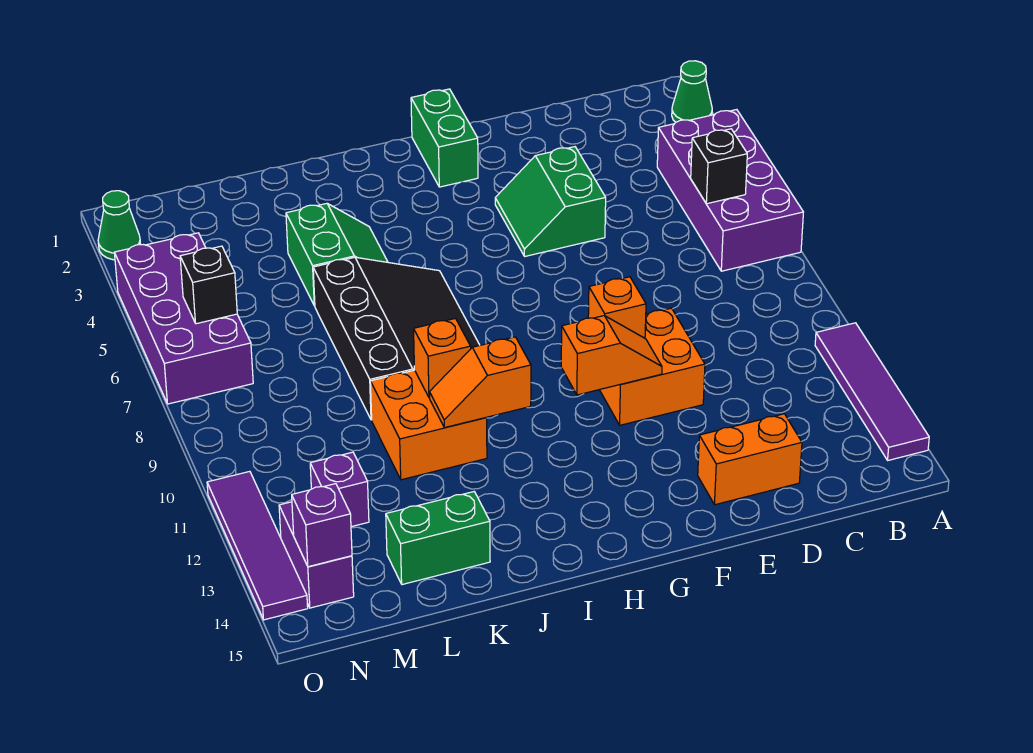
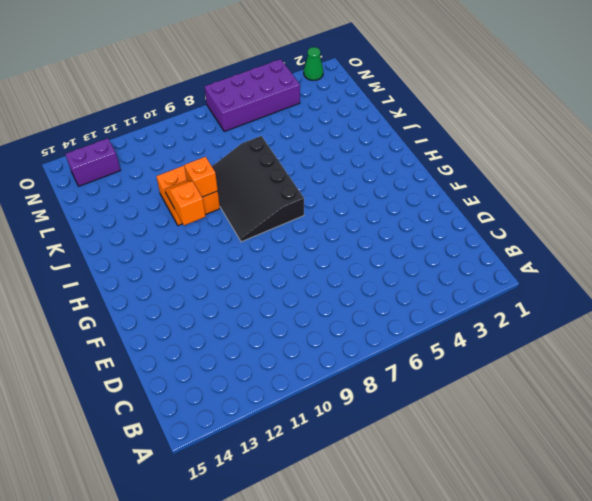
black 3x4 slope [212,136,304,242] -> black 3x4 slope turned to [313,257,480,420]
none -> green 1x1 cone [672,61,712,122]
none -> purple 2x4 brick [657,110,803,271]
none -> purple 1x4 tile [815,323,929,460]

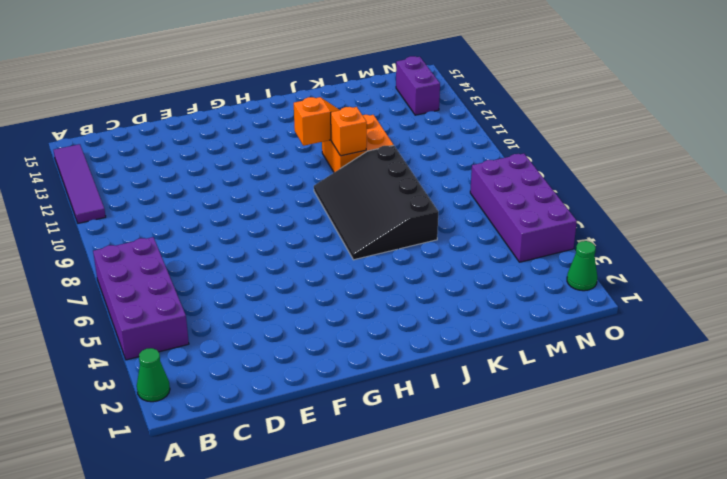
none -> orange 1x2 brick [698,414,802,505]
none -> green 2x2 slope [495,147,606,256]
none -> orange 2x2 brick [600,308,705,425]

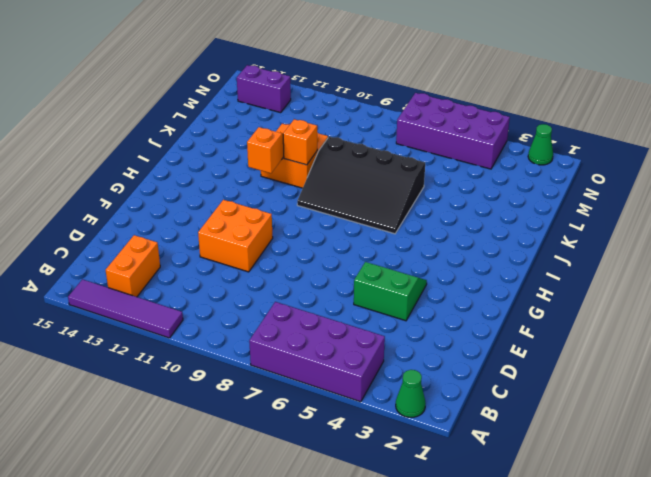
orange 1x2 brick [106,235,160,297] -> orange 1x2 brick moved to [698,414,802,505]
none -> green 1x2 brick [411,89,478,187]
none -> green 2x2 slope [286,203,388,306]
none -> green 1x2 brick [386,492,490,585]

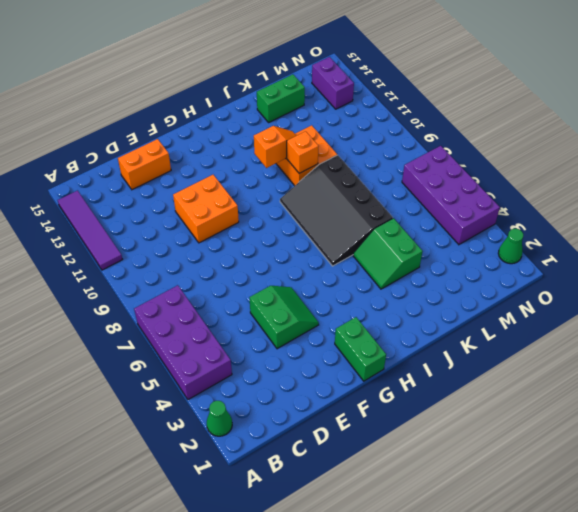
none -> purple 1x1 brick [310,452,369,527]
none -> purple 1x4 tile [207,471,308,620]
none -> black 1x1 brick [691,129,747,204]

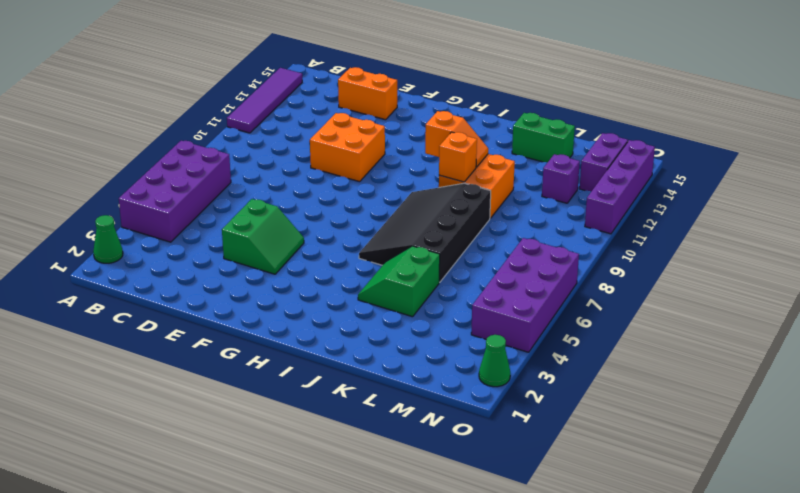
purple 1x4 brick [585,140,655,234] -> purple 1x4 tile [207,471,308,620]
none -> green 1x2 brick [411,89,478,187]
none -> black 1x1 brick [691,129,747,204]
none -> orange 1x1 brick [588,277,646,338]

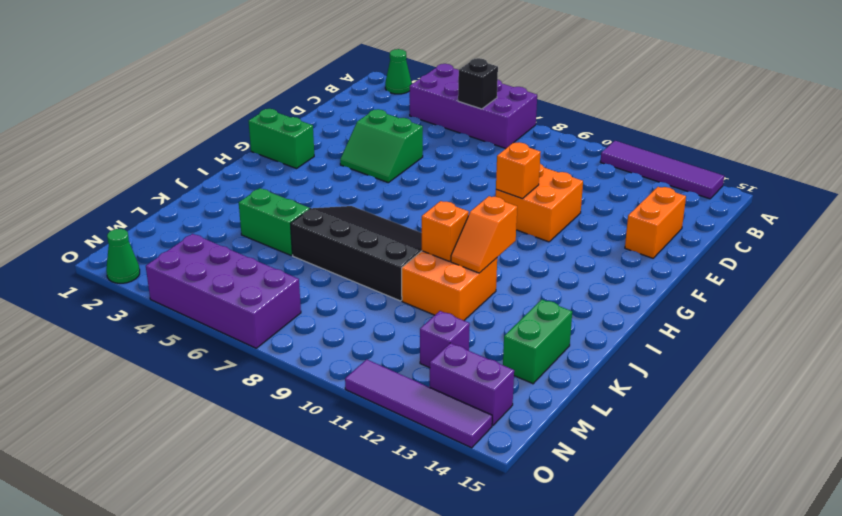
none -> orange 1x2 slope [561,316,662,395]
none -> black 1x1 brick [180,246,237,324]
none -> purple 1x1 brick [292,484,352,567]

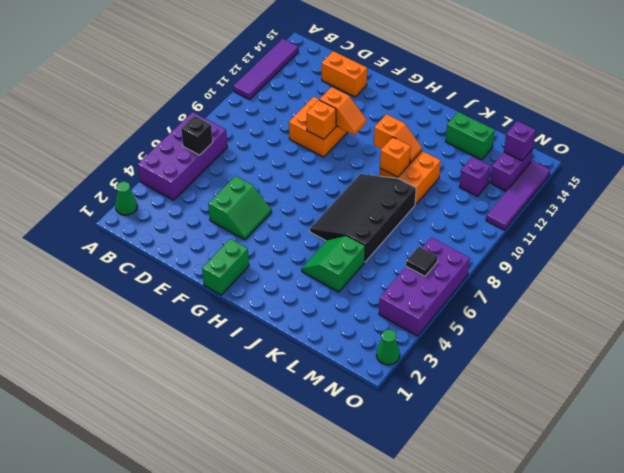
orange 1x2 slope [319,87,367,135] -> orange 1x2 slope turned to [561,316,662,395]
black 1x1 tile [406,247,438,276] -> black 1x1 brick [180,246,237,324]

